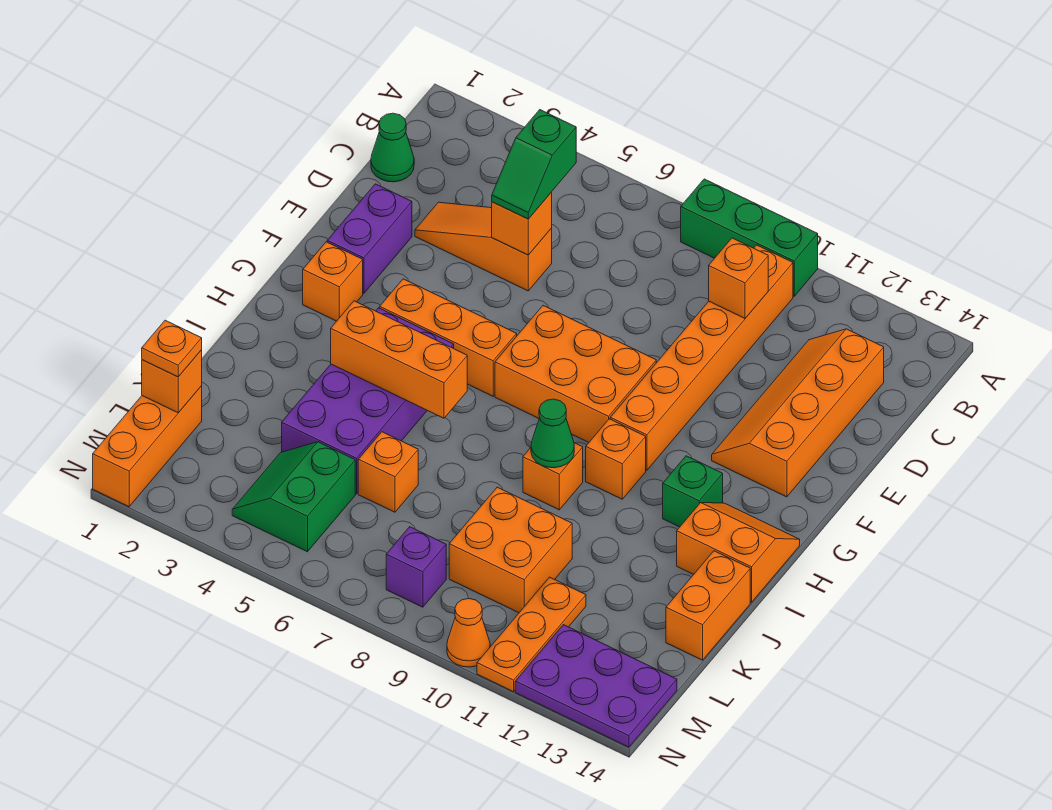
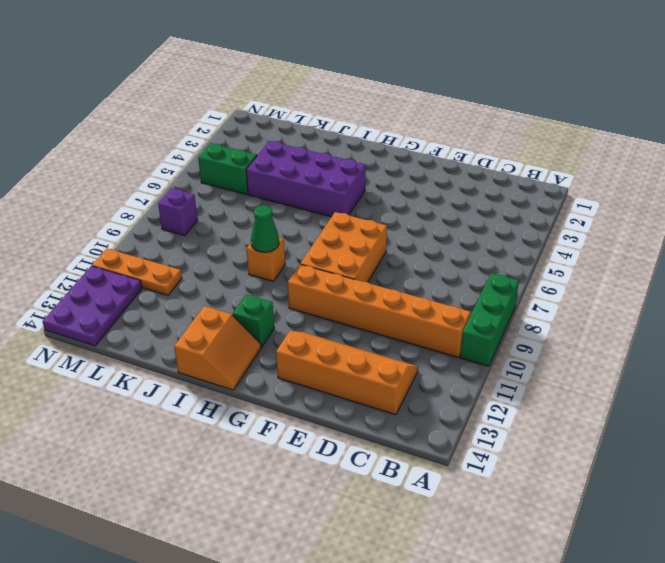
none -> green 1x1 cone [371,113,414,182]
none -> orange 1x3 slope [415,202,552,291]
none -> purple 1x2 brick [327,184,412,293]
none -> orange 1x1 brick [303,242,363,321]

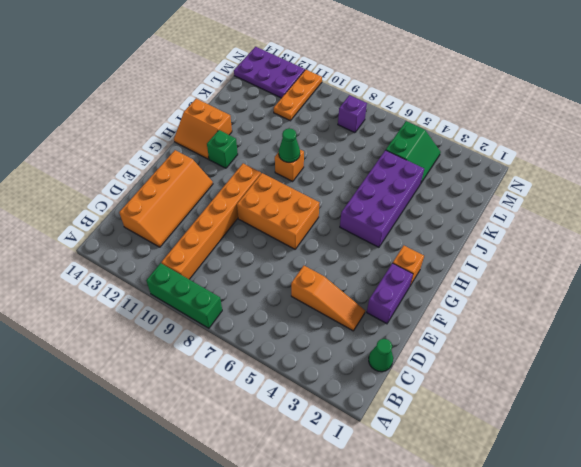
none -> orange 1x3 brick [380,279,517,396]
none -> orange 1x1 brick [586,419,646,499]
none -> orange 1x2 brick [666,551,750,660]
none -> orange 1x1 brick [358,432,418,512]

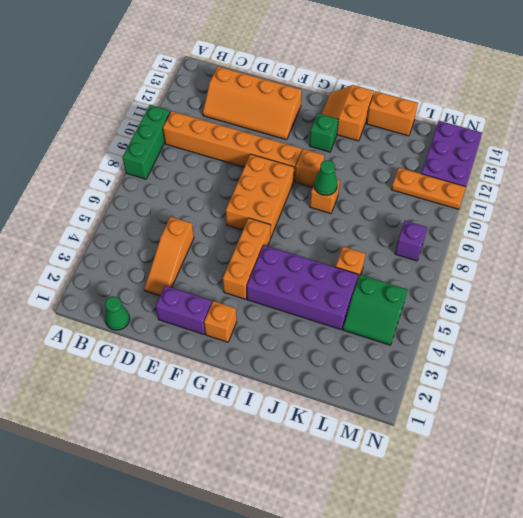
none -> orange 2x2 brick [449,487,572,613]
none -> orange 1x3 brick [93,386,202,507]
none -> orange 1x1 cone [447,599,490,667]
none -> orange 1x1 brick [709,238,768,318]

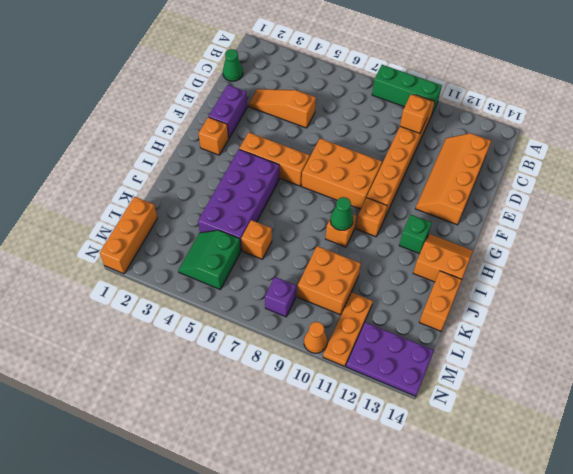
none -> orange 1x1 brick [492,192,552,255]
none -> orange 1x3 brick [331,301,467,418]
none -> orange 1x1 brick [142,350,202,413]
none -> green 1x2 slope [492,110,576,219]

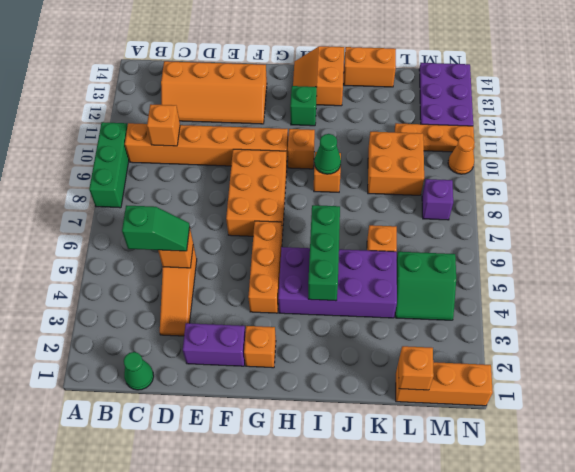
green 1x3 brick [308,205,340,301] -> orange 1x3 brick [331,301,467,418]
none -> orange 1x1 plate [142,320,202,377]

